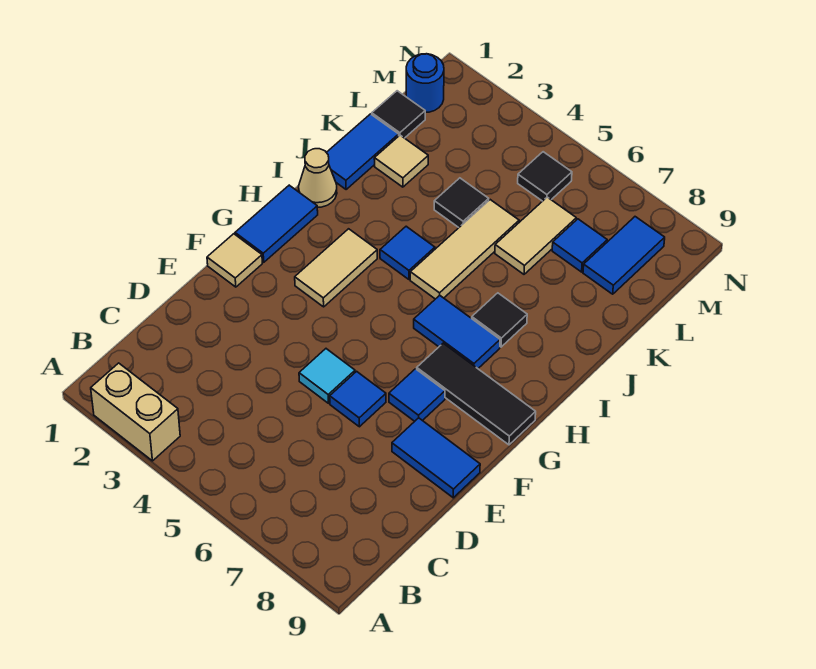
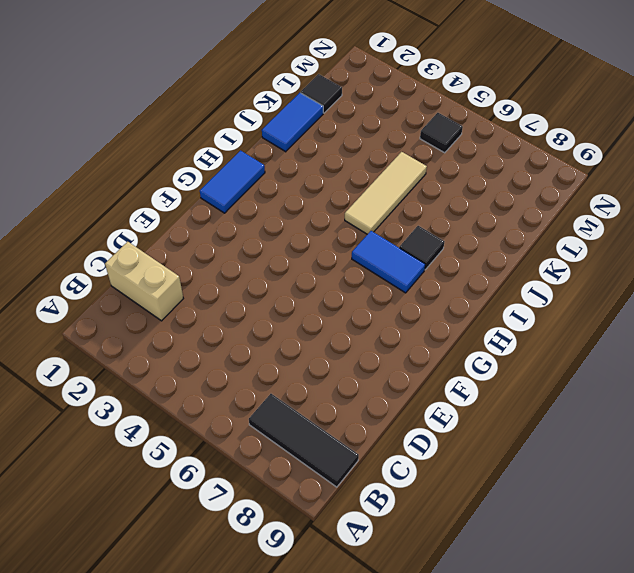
black 1x3 tile [249,394,359,487] -> black 1x3 tile moved to [417,343,536,445]
tan 1x2 brick [105,242,183,321] -> tan 1x2 brick moved to [91,363,180,461]
none -> cyan 1x1 tile [299,349,355,403]
none -> blue 1x1 tile [330,371,386,427]
none -> blue 1x2 tile [392,418,480,498]

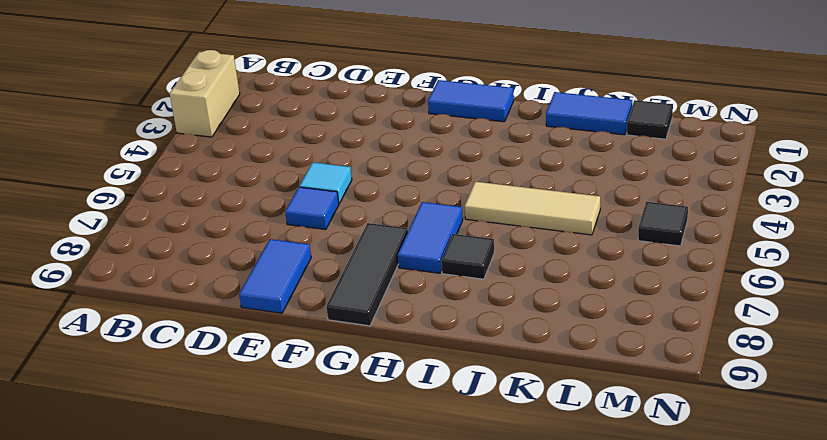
none -> tan 1x1 tile [207,234,262,287]
none -> blue 1x1 tile [389,369,445,421]
none -> tan 1x2 tile [295,229,377,307]

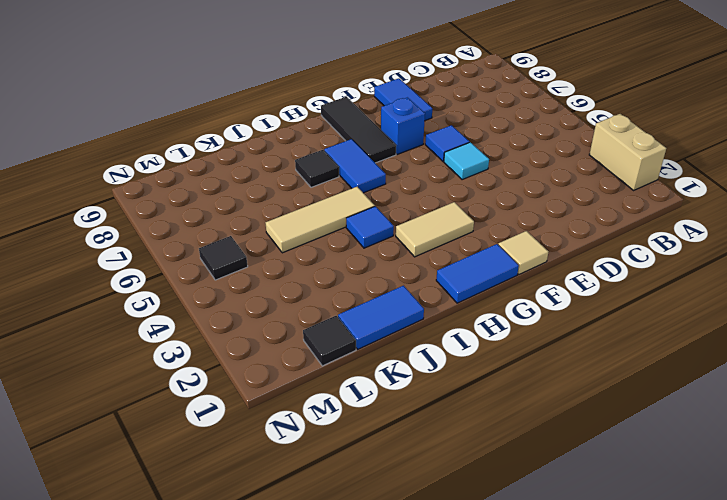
blue 1x1 brick [381,98,425,154] -> blue 1x1 tile [389,369,445,421]
none -> tan 1x1 cone [299,149,337,207]
none -> tan 1x1 tile [374,135,428,187]
none -> black 1x1 tile [434,178,489,227]

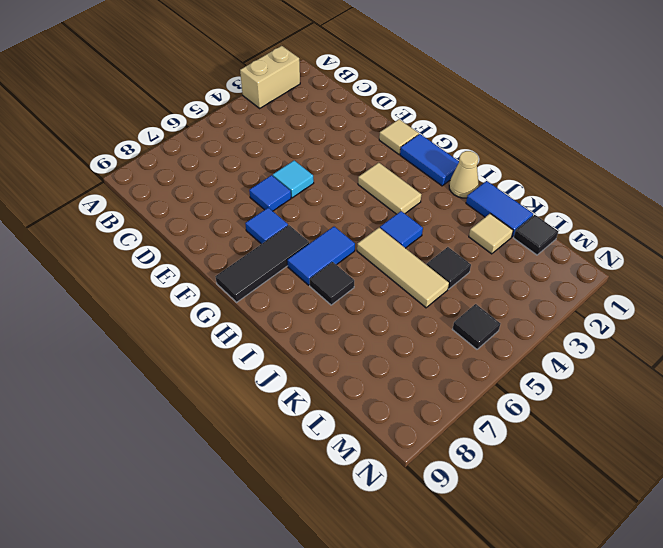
none -> blue 1x2 tile [392,418,480,498]
none -> tan 1x2 tile [495,197,576,274]
none -> blue 1x1 tile [552,219,607,272]

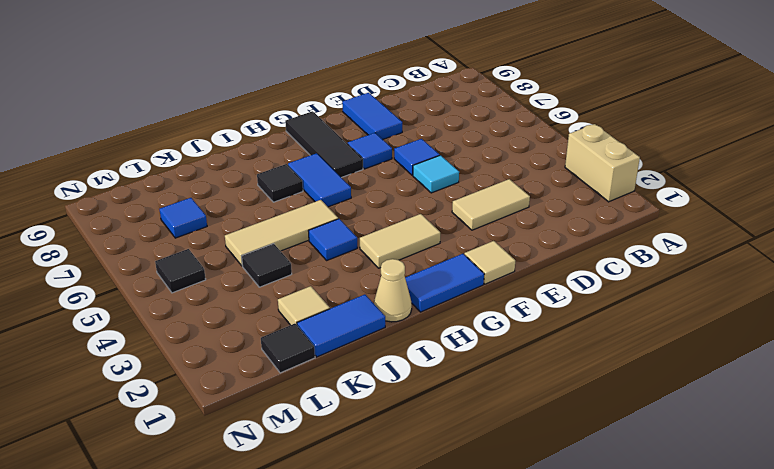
tan 1x2 tile [452,179,530,230] -> tan 1x2 tile moved to [495,197,576,274]
none -> blue 1x2 tile [583,217,665,294]
none -> blue 1x1 round brick [406,54,444,112]

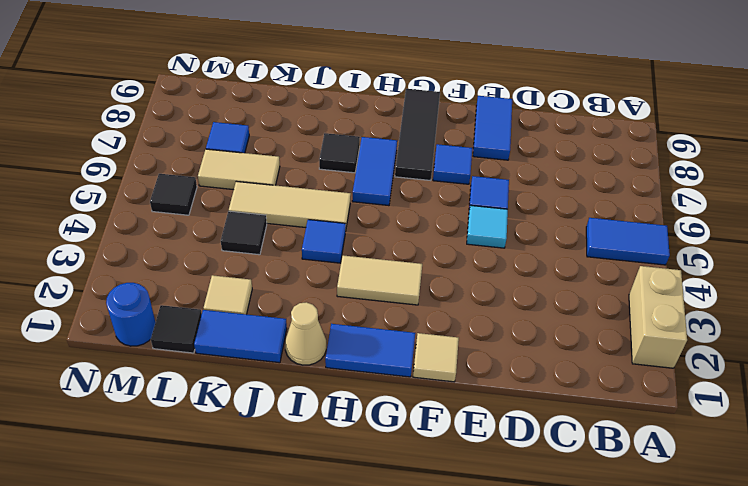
blue 1x2 tile [586,218,670,265] -> blue 1x2 tile moved to [583,217,665,294]

